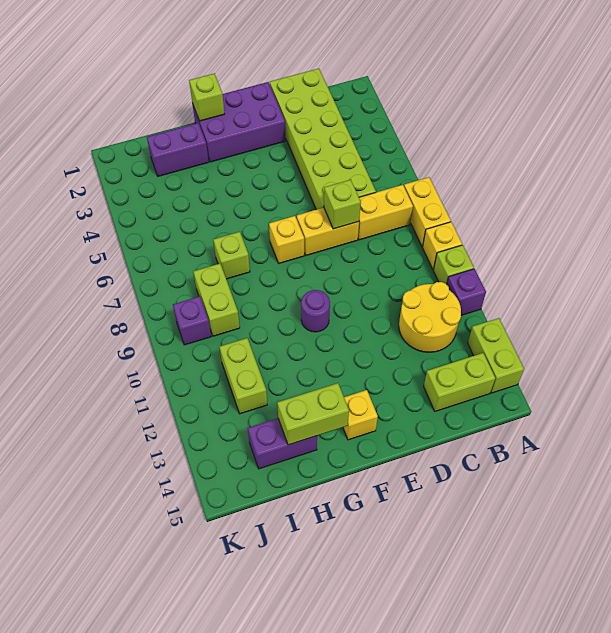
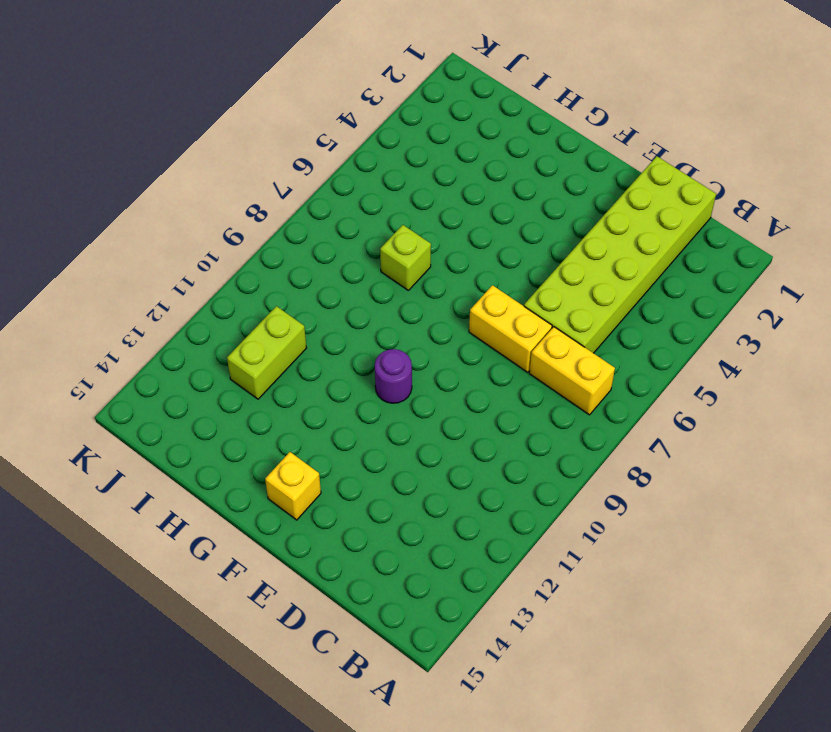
none -> yellow 1x2 brick [404,177,451,247]
none -> yellow 1x1 brick [423,222,462,270]
none -> lime 1x1 brick [433,245,474,284]

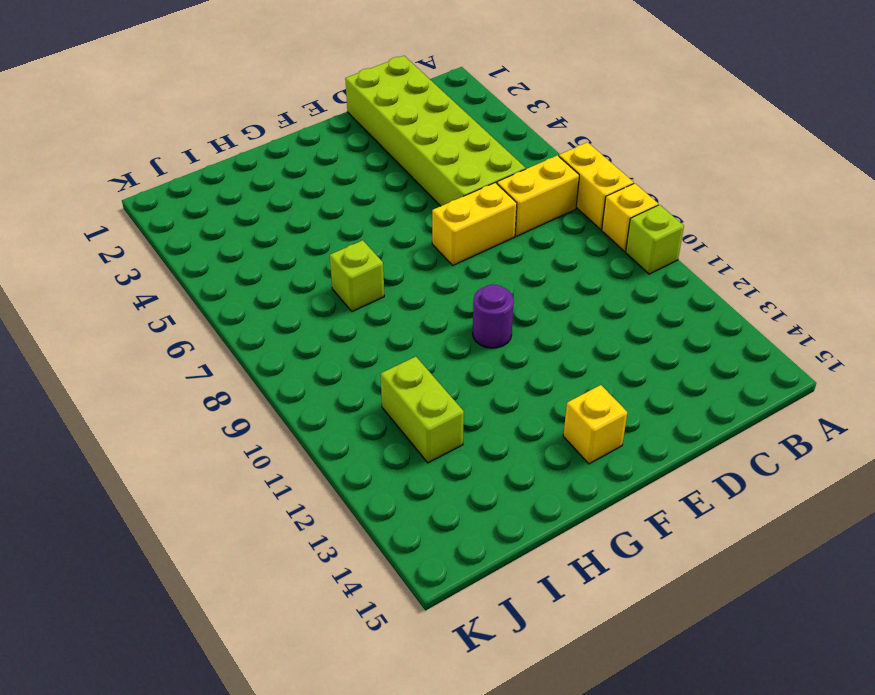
none -> purple 1x1 brick [447,269,486,315]
none -> lime 1x2 brick [468,318,524,393]
none -> yellow 2x2 round brick [399,282,461,352]

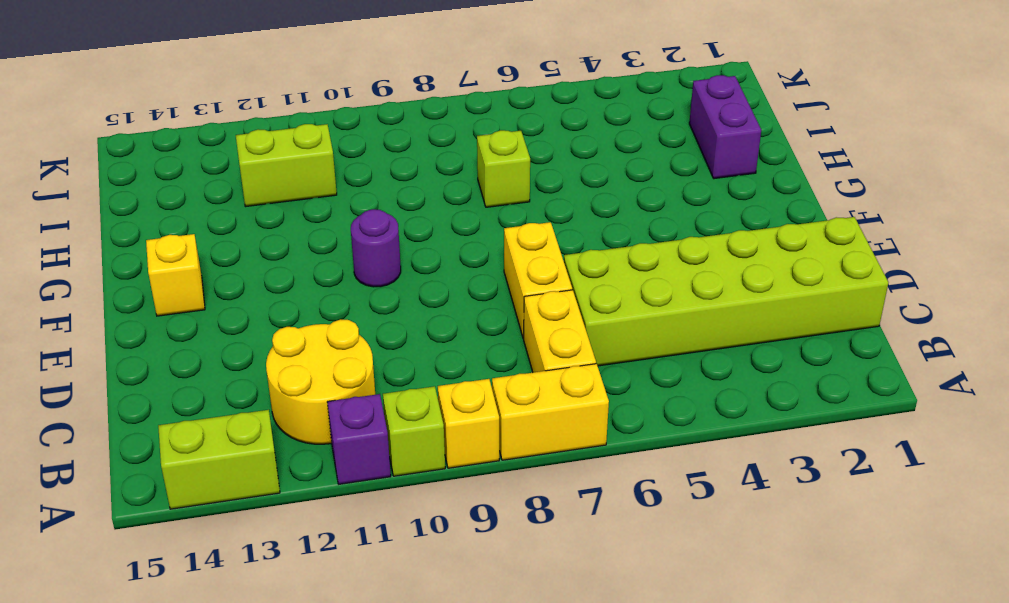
none -> lime 1x2 brick [424,353,495,411]
none -> purple 2x3 brick [192,82,286,162]
none -> yellow 1x1 brick [269,216,304,263]

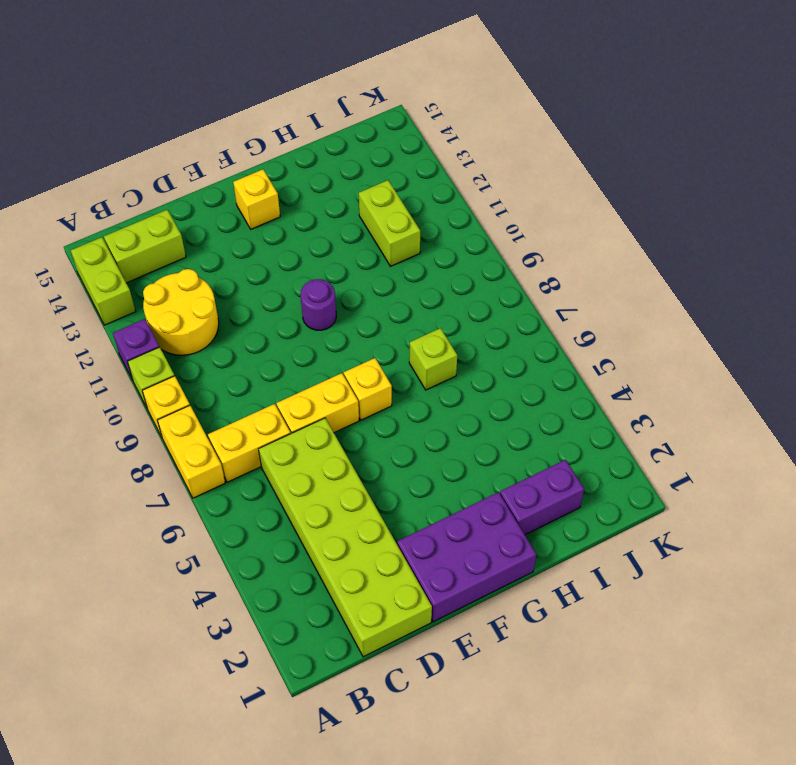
none -> purple 1x2 brick [248,418,317,469]
none -> lime 1x2 brick [193,264,240,336]
none -> purple 1x1 brick [173,296,211,345]

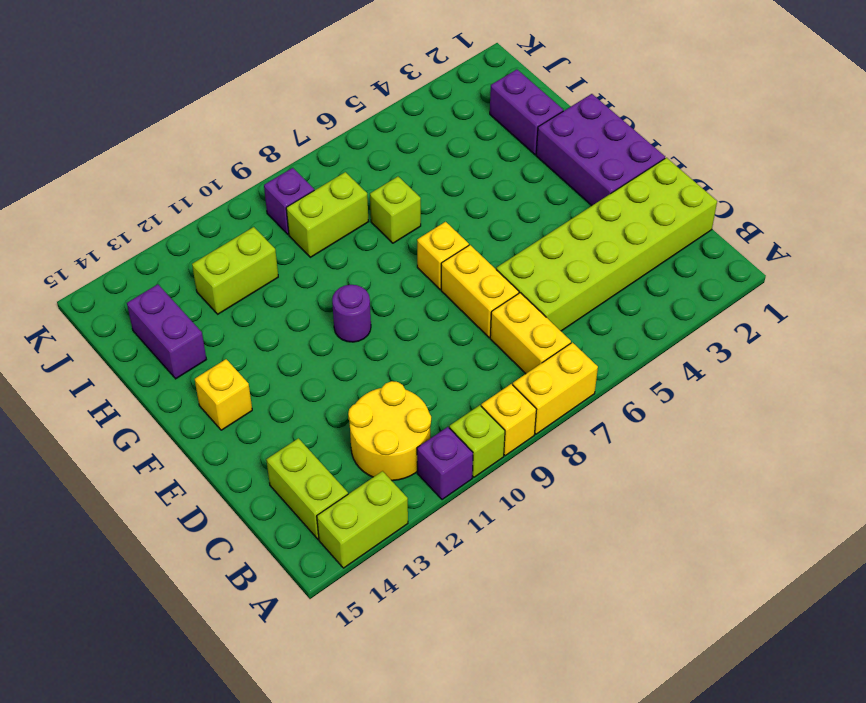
none -> lime 1x1 brick [323,180,361,229]
none -> lime 1x1 brick [189,74,224,121]
none -> lime 1x2 brick [277,383,349,445]

